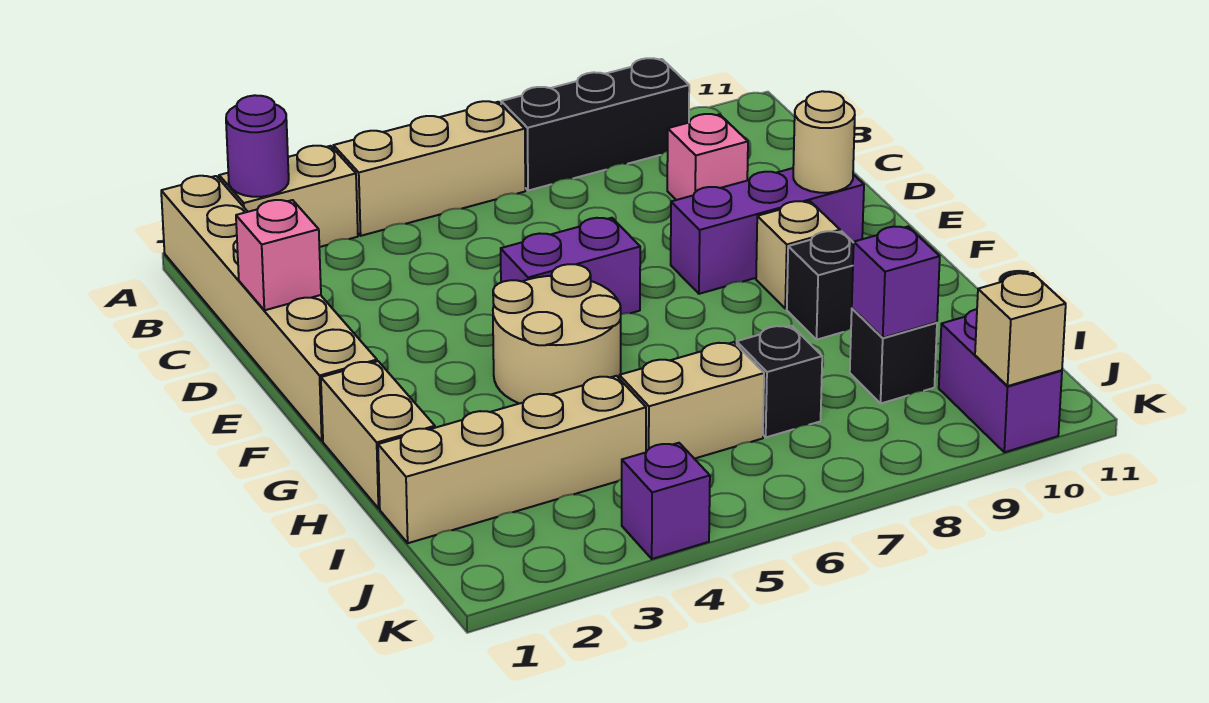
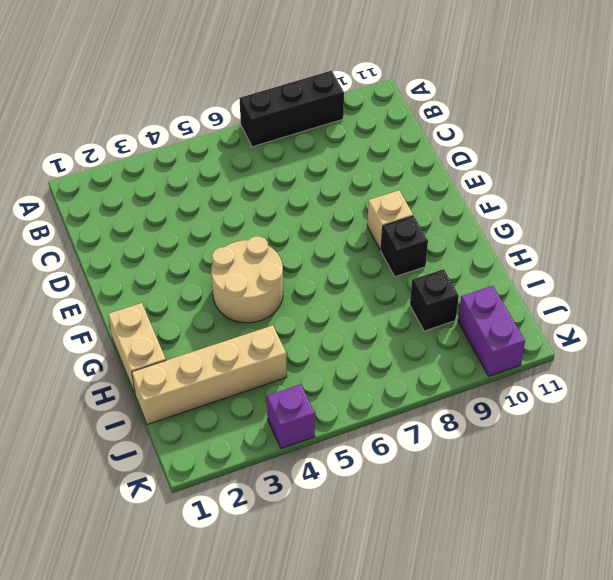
none -> tan 1x6 brick [161,176,377,441]
none -> tan 1x2 brick [219,146,358,247]
none -> tan 1x3 brick [333,101,525,236]

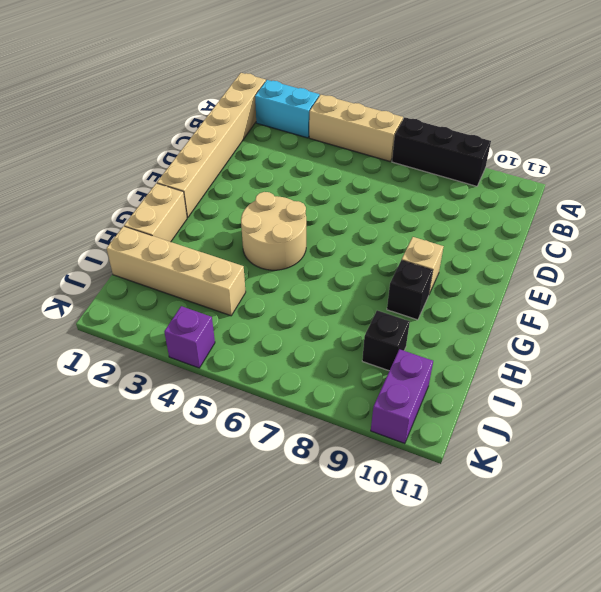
cyan 1x2 brick [255,80,319,138] -> tan 1x2 brick [219,146,358,247]
none -> pink 1x1 brick [667,114,748,200]
none -> purple 1x2 brick [501,218,640,314]
none -> purple 1x3 brick [671,168,864,294]

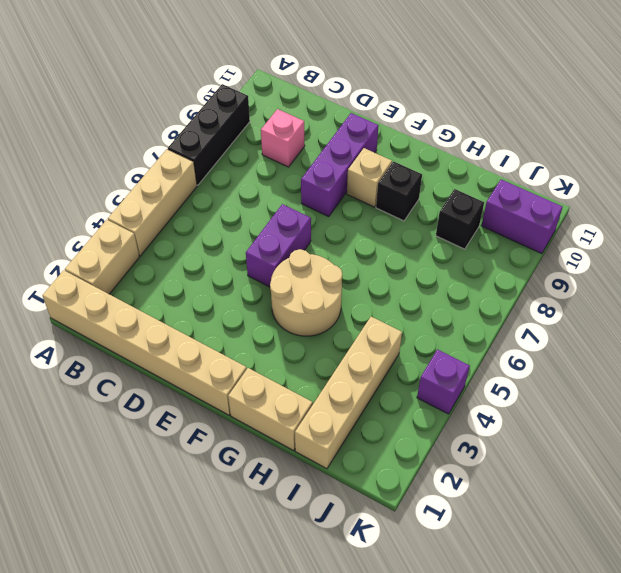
none -> tan 1x2 brick [619,342,764,459]
none -> black 1x1 brick [737,326,822,437]
none -> purple 1x1 round brick [226,95,289,197]

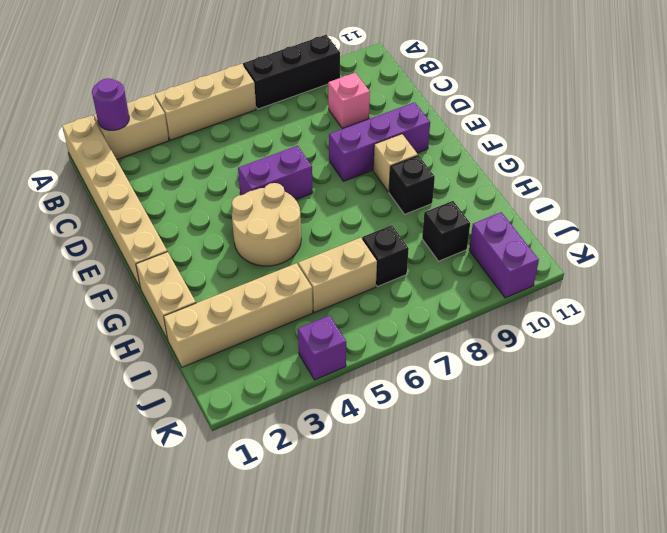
none -> pink 1x1 brick [236,200,321,310]
none -> tan 1x1 round brick [793,91,855,193]
none -> purple 1x1 brick [852,227,940,338]

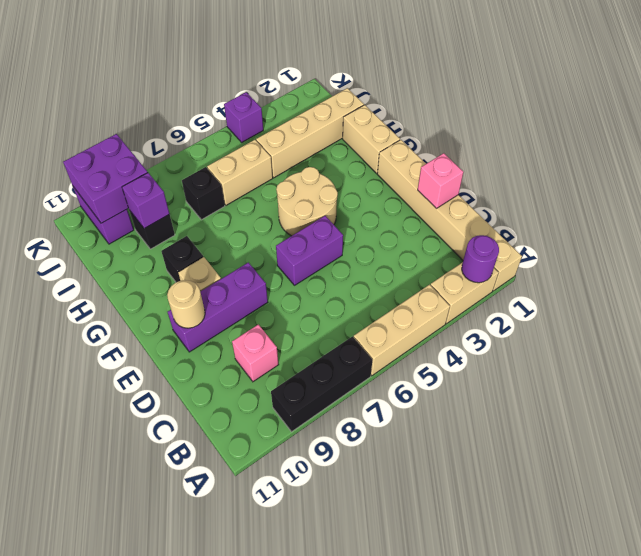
purple 2x2 brick [63,134,148,223] -> tan 1x1 brick [975,273,1066,386]

